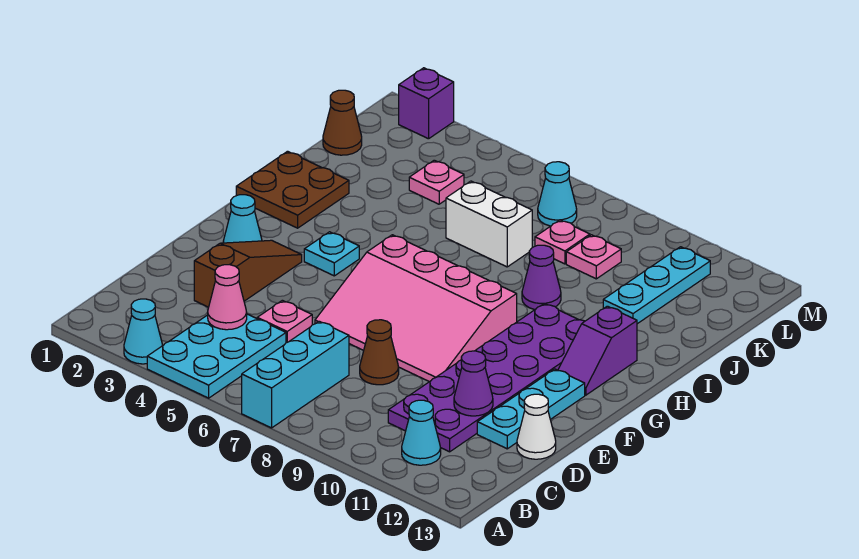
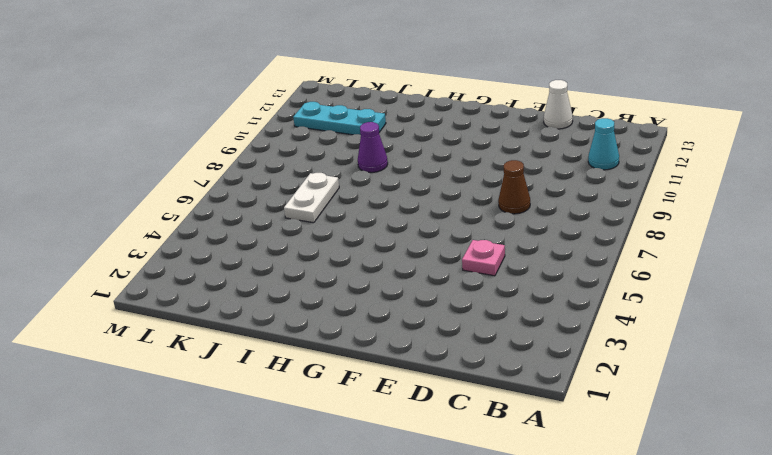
white 1x2 plate [284,173,339,223] -> white 1x2 brick [446,181,532,267]
none -> cyan 1x1 cone [124,299,163,364]
none -> cyan 2x3 plate [147,314,286,398]
none -> cyan 1x3 brick [242,321,349,428]

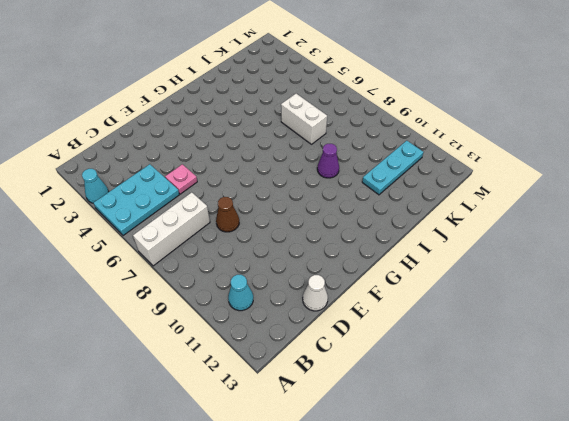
white 1x3 brick [133,192,210,266] -> cyan 1x3 brick [242,321,349,428]
none -> purple 2x6 plate [388,303,585,452]
none -> brown 1x3 slope [194,240,302,307]
none -> cyan 1x3 plate [477,369,585,449]

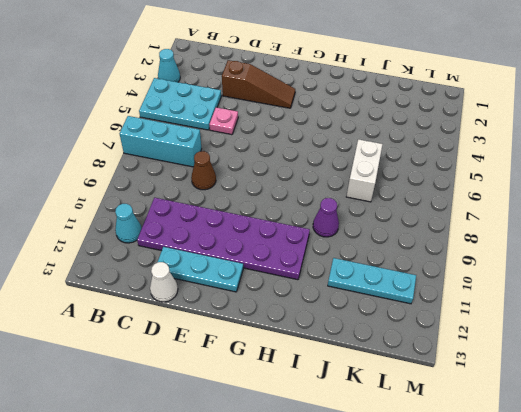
none -> pink 3x4 slope [315,235,517,382]
none -> cyan 1x1 cone [223,195,262,243]
none -> cyan 1x1 plate [304,232,359,276]

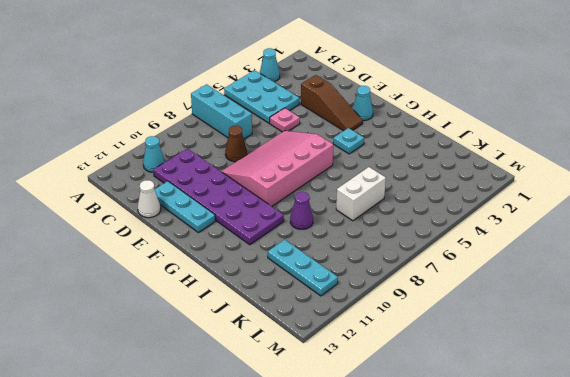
none -> purple 1x2 slope [558,306,637,395]
none -> brown 2x2 plate [236,151,349,228]
none -> brown 1x1 cone [323,90,362,155]

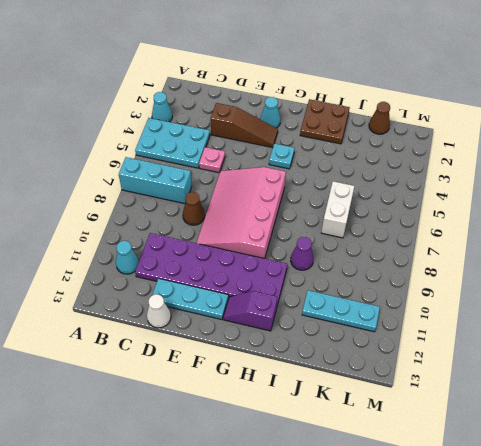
none -> pink 1x1 plate [409,160,464,204]
none -> pink 1x1 plate [535,220,590,264]
none -> pink 1x1 plate [566,235,621,279]

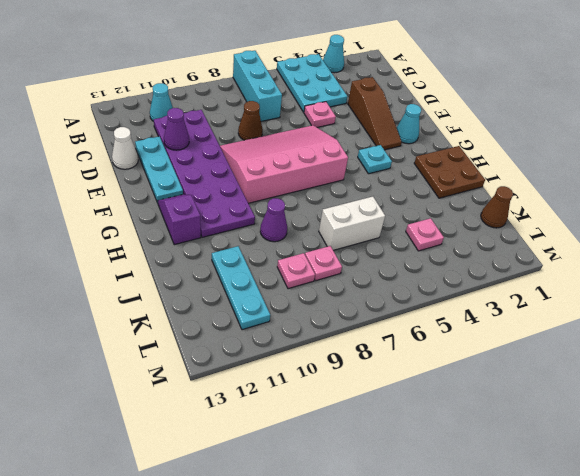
none -> cyan 1x1 cone [538,162,577,226]
none -> purple 1x1 brick [399,68,454,139]
none -> pink 1x1 cone [208,265,247,330]

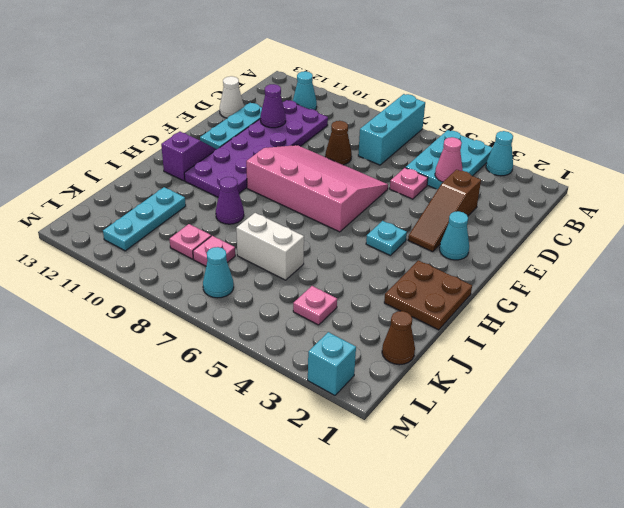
cyan 1x1 brick [308,332,356,395] -> purple 1x1 brick [399,68,454,139]

